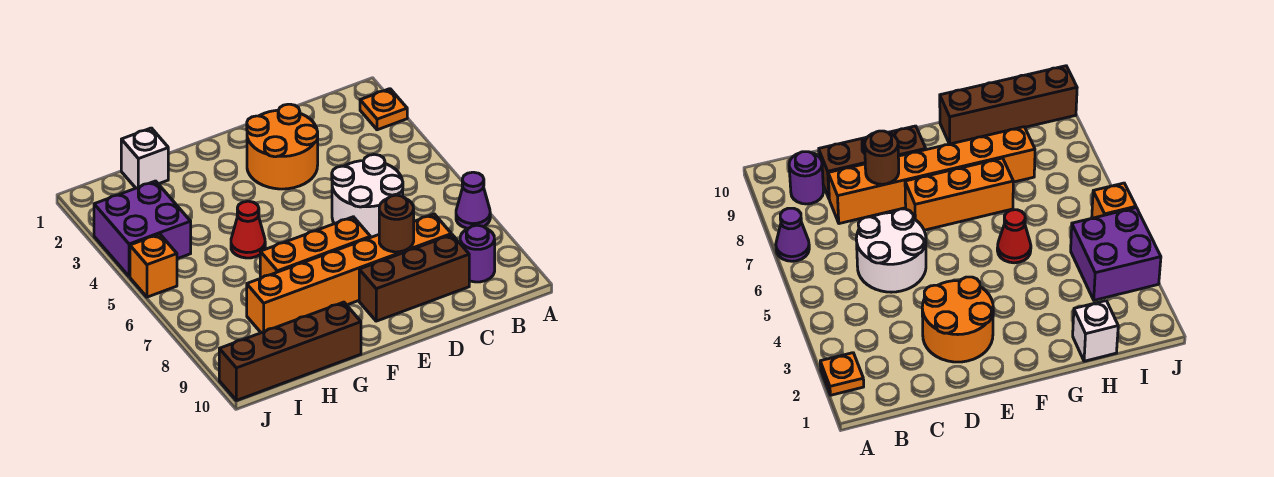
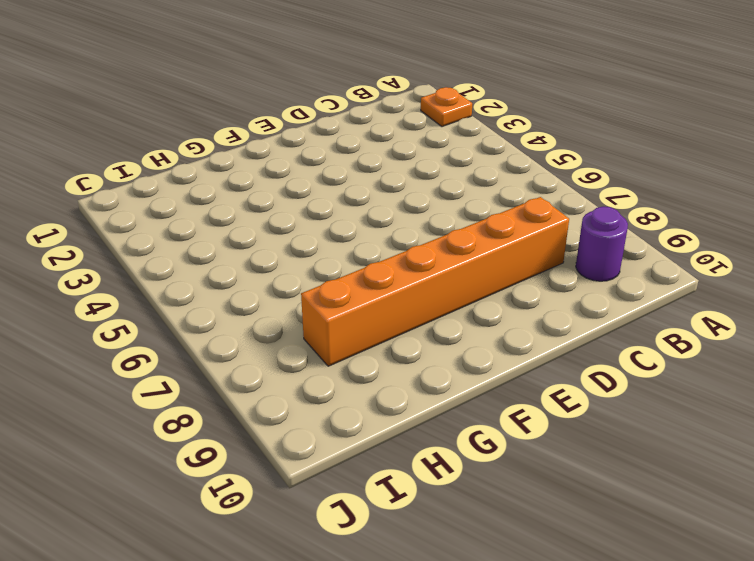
none -> purple 1x1 cone [456,172,490,229]
none -> white 2x2 round brick [332,154,403,238]
none -> brown 1x3 brick [359,235,469,321]

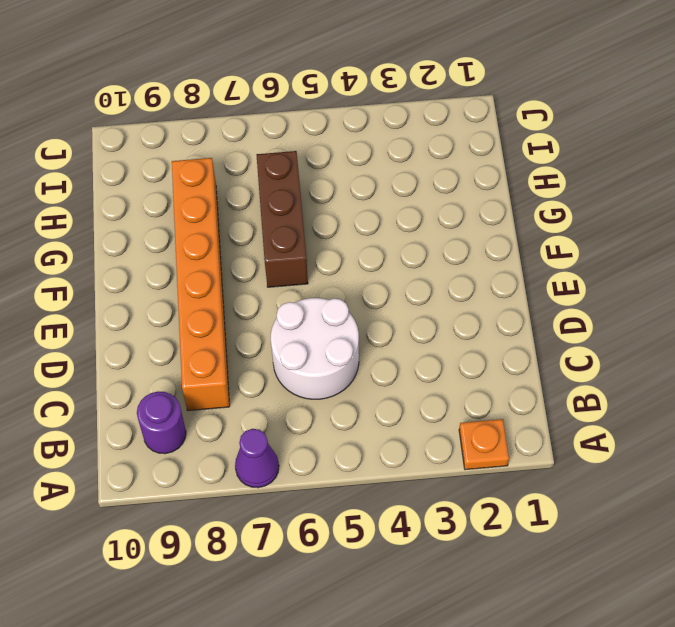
brown 1x3 brick [257,151,308,287] -> brown 1x3 brick moved to [359,235,469,321]
none -> orange 2x2 round brick [247,104,318,189]
none -> orange 1x3 brick [260,217,370,279]
none -> red 1x1 cone [231,201,265,258]

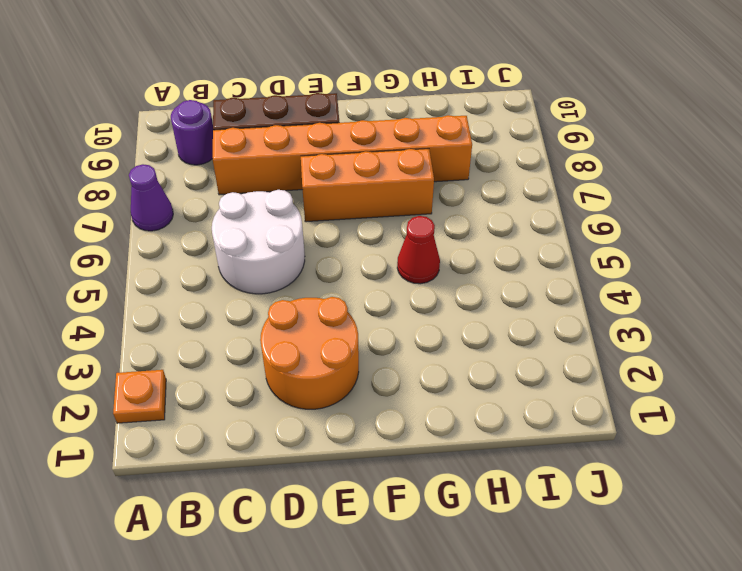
none -> brown 1x4 brick [219,302,361,400]
none -> white 1x1 brick [121,128,168,188]
none -> purple 2x2 brick [94,181,191,277]

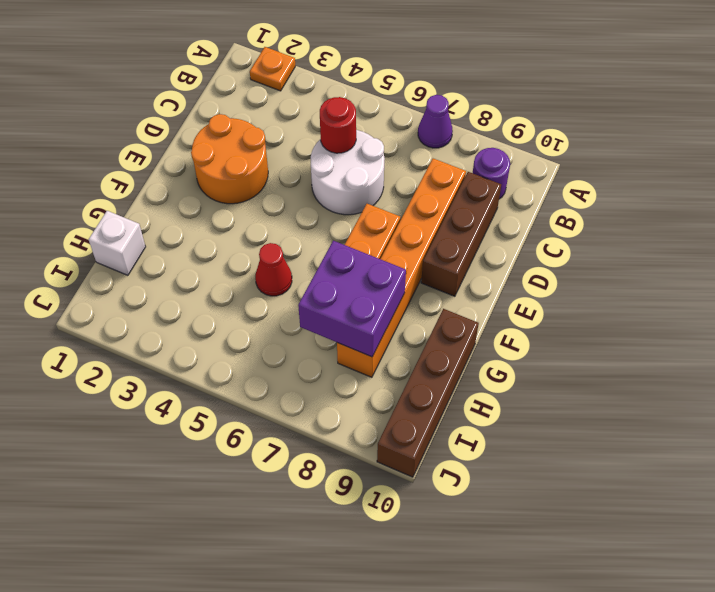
red 1x1 round brick [320,97,356,153] -> none
purple 2x2 brick [298,241,406,357] -> purple 2x2 brick moved to [94,181,191,277]
none -> orange 1x1 brick [130,234,177,297]
none -> brown 1x1 round brick [379,195,414,252]

